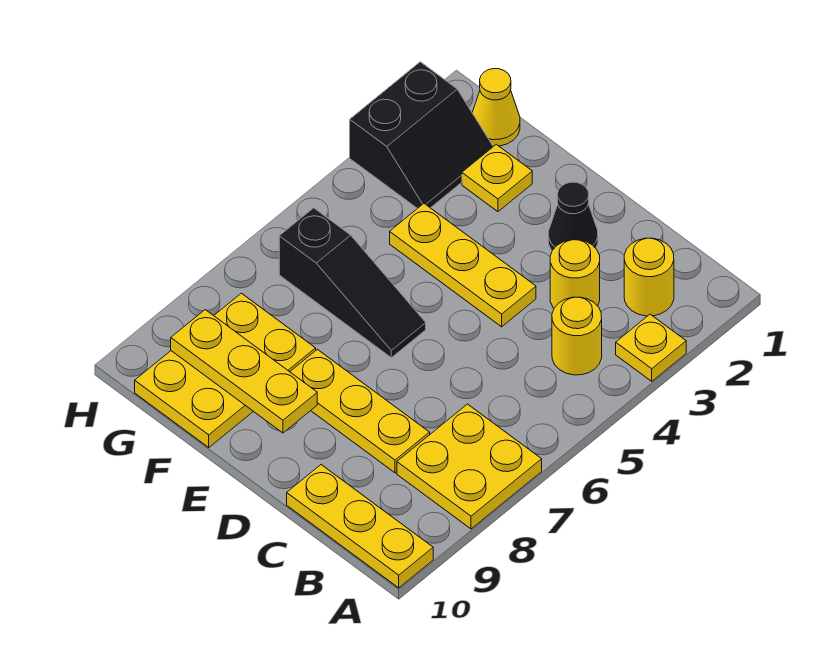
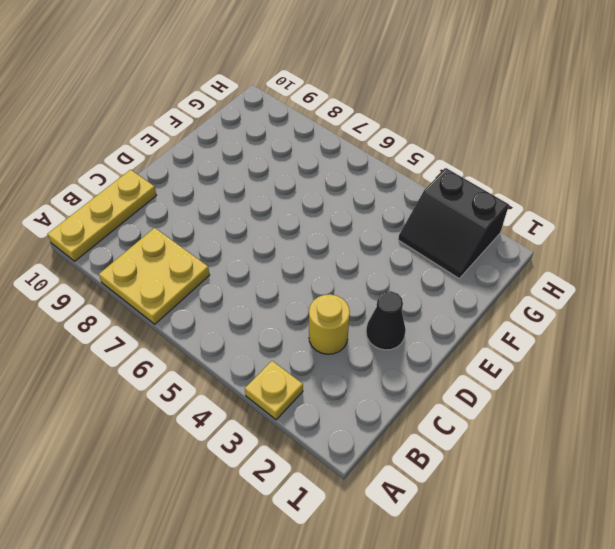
none -> yellow 1x1 round brick [624,238,674,316]
none -> yellow 1x1 round brick [552,297,602,375]
none -> yellow 1x3 plate [290,349,430,473]

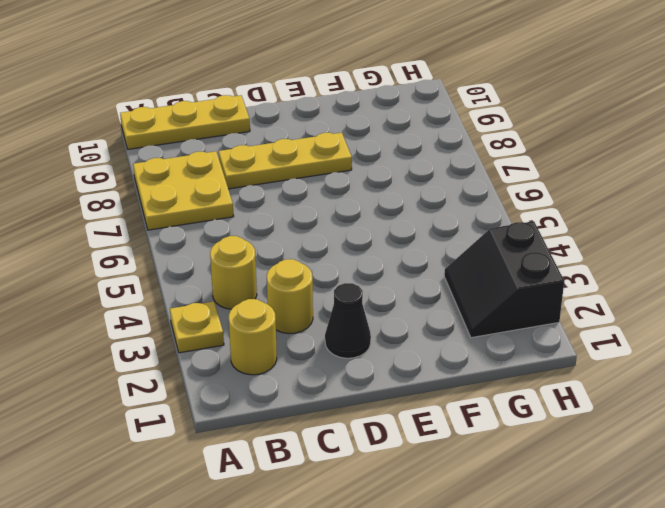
none -> yellow 1x3 plate [390,204,536,327]
none -> black 1x3 slope [279,208,426,358]
none -> yellow 1x1 plate [462,144,532,212]

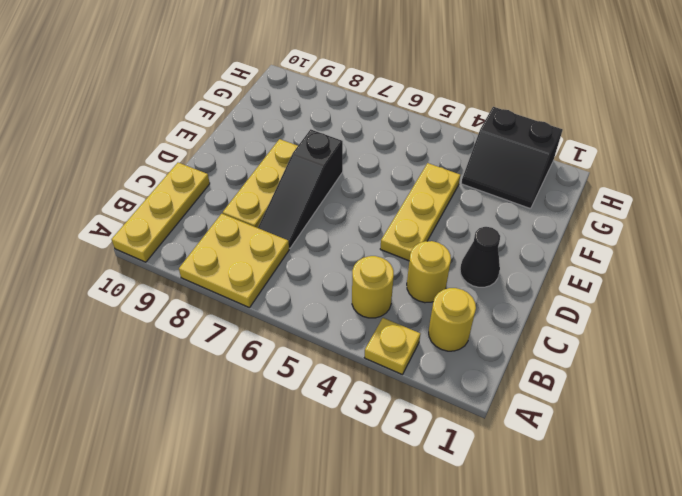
black 1x3 slope [258,129,343,248] -> black 1x3 slope moved to [279,208,426,358]
none -> yellow 1x1 plate [462,144,532,212]
none -> yellow 2x3 plate [135,293,316,447]
none -> yellow 1x1 cone [472,69,520,146]

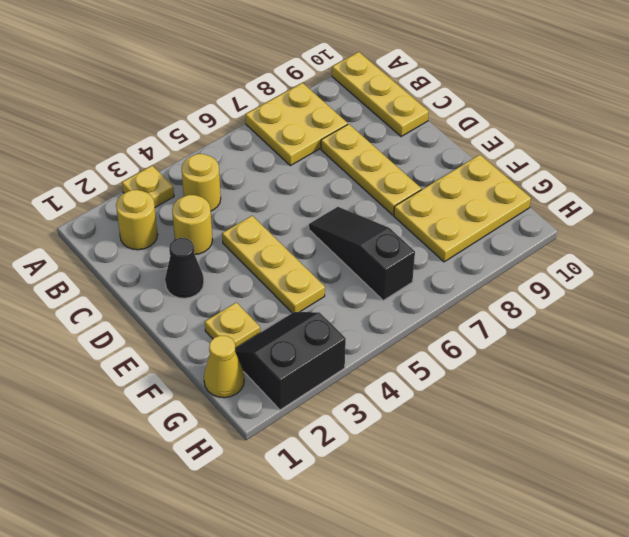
none -> yellow 1x3 plate [171,310,317,433]

